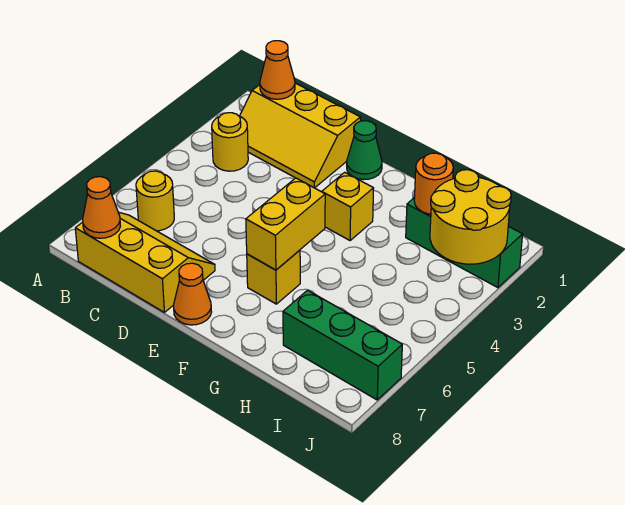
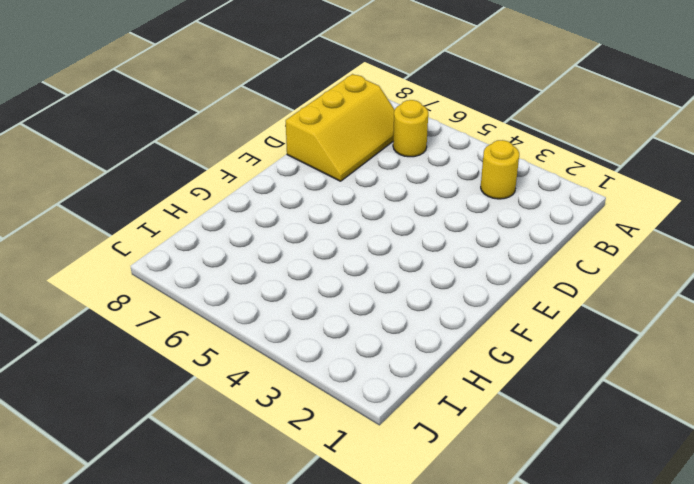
none -> yellow 2x3 slope [240,83,360,188]
none -> green 1x1 cone [347,121,382,180]
none -> orange 1x1 cone [174,263,211,325]

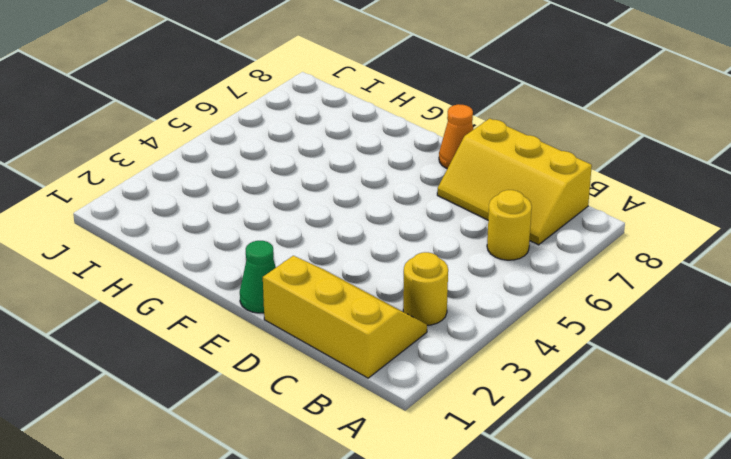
none -> yellow 1x1 brick [322,172,374,240]
none -> yellow 1x1 brick [247,250,300,304]
none -> green 1x3 brick [406,197,523,288]

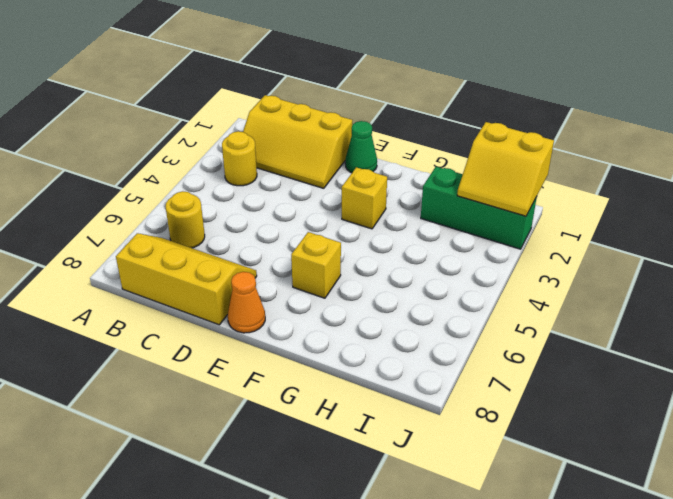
yellow 2x2 slope [457,122,554,216] -> yellow 2x2 round brick [430,170,511,264]
none -> green 1x3 brick [283,290,402,400]
none -> orange 1x1 cone [260,41,295,99]
none -> orange 1x1 cone [83,177,120,238]

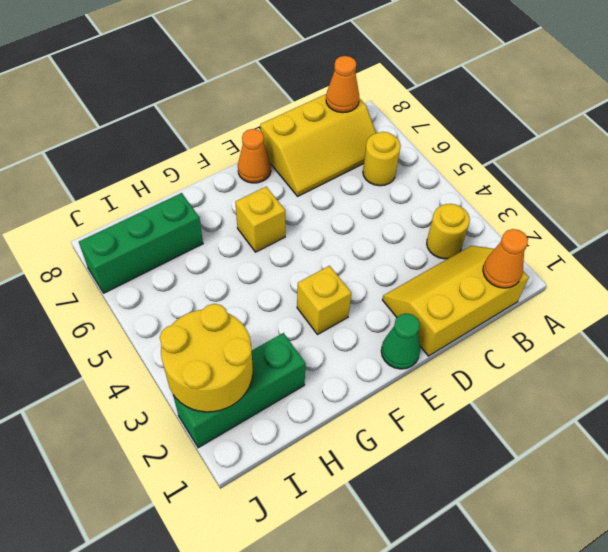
none -> yellow 1x2 brick [246,178,325,270]
none -> orange 1x1 round brick [414,153,453,214]

